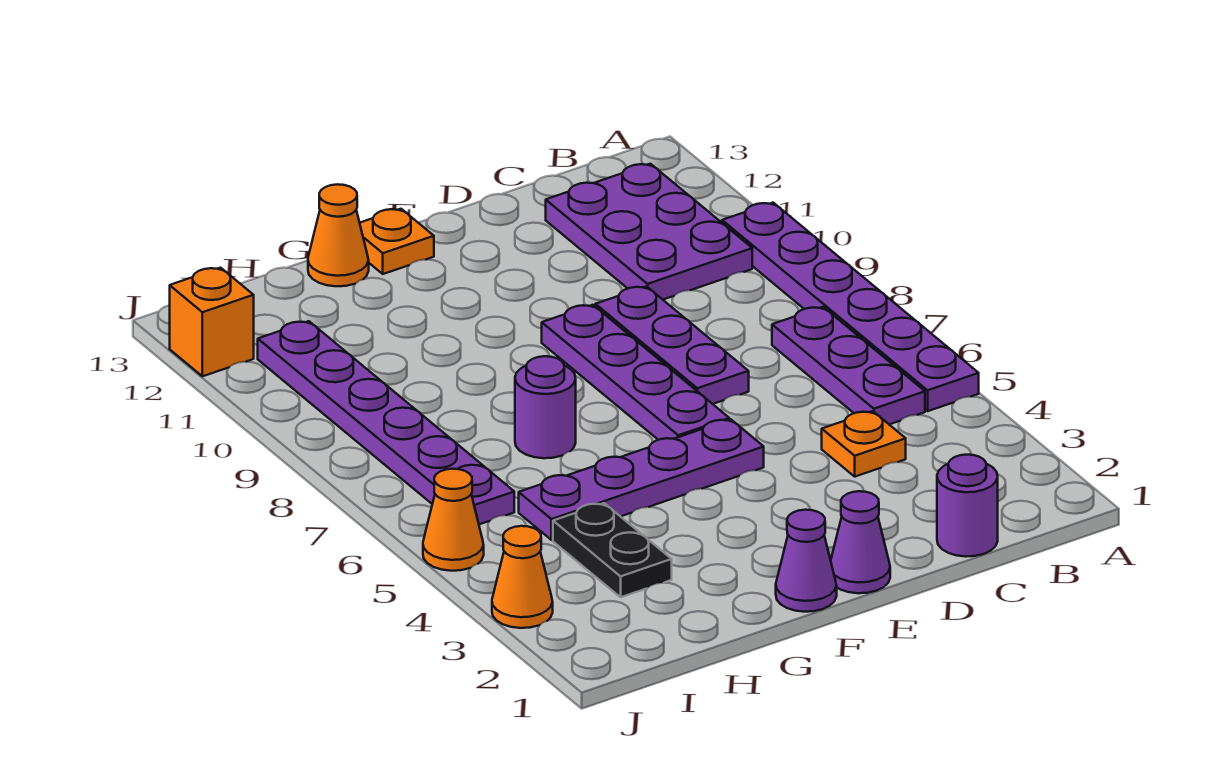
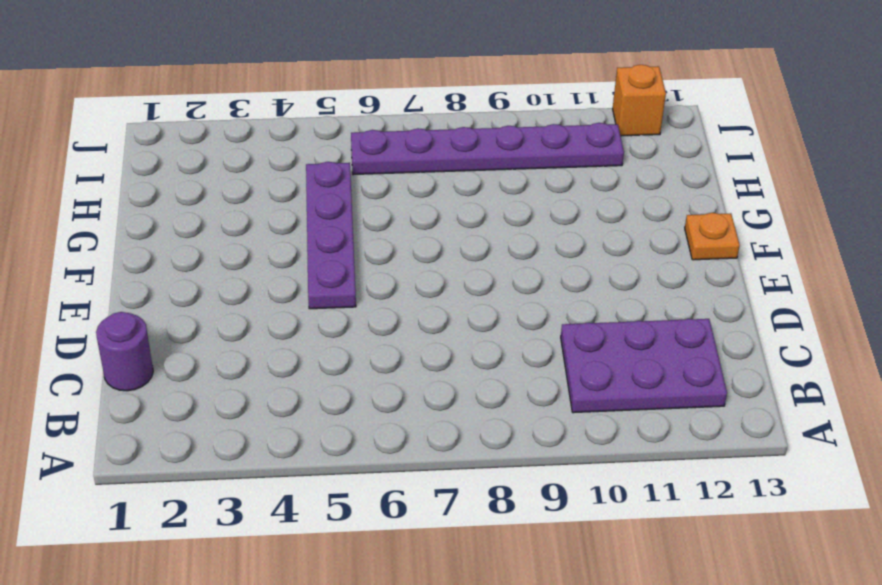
none -> purple 1x6 plate [722,203,979,411]
none -> purple 1x3 plate [772,307,925,424]
none -> orange 1x1 plate [822,411,906,477]

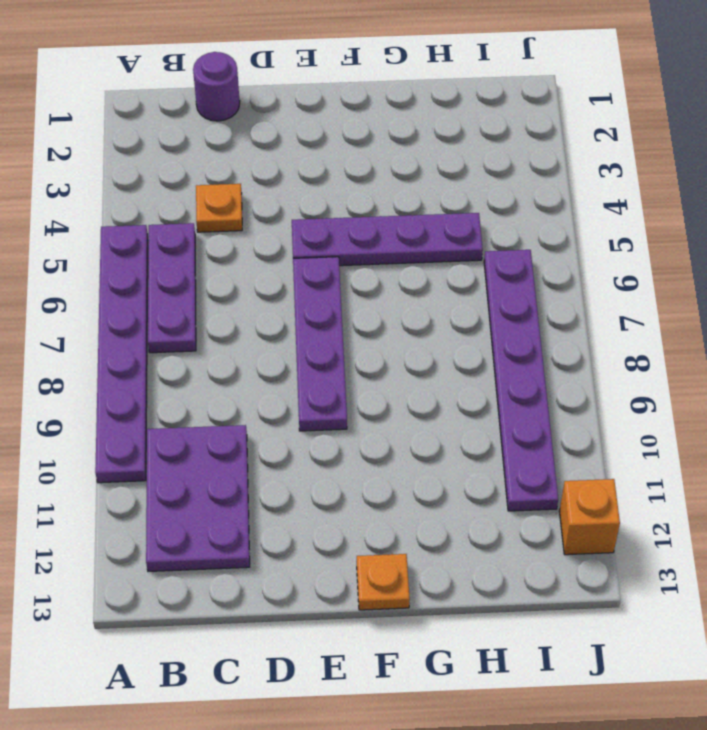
none -> purple 1x3 plate [595,286,749,404]
none -> purple 1x1 cone [831,491,890,593]
none -> purple 1x1 cone [776,510,837,612]

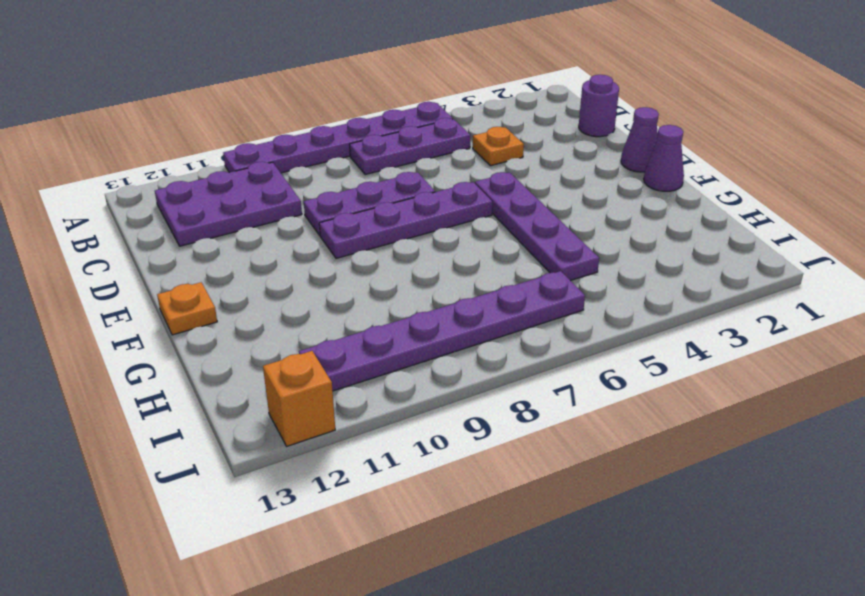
none -> purple 1x1 round brick [515,356,576,458]
none -> orange 1x1 cone [308,184,369,286]
none -> black 1x2 plate [553,503,672,597]

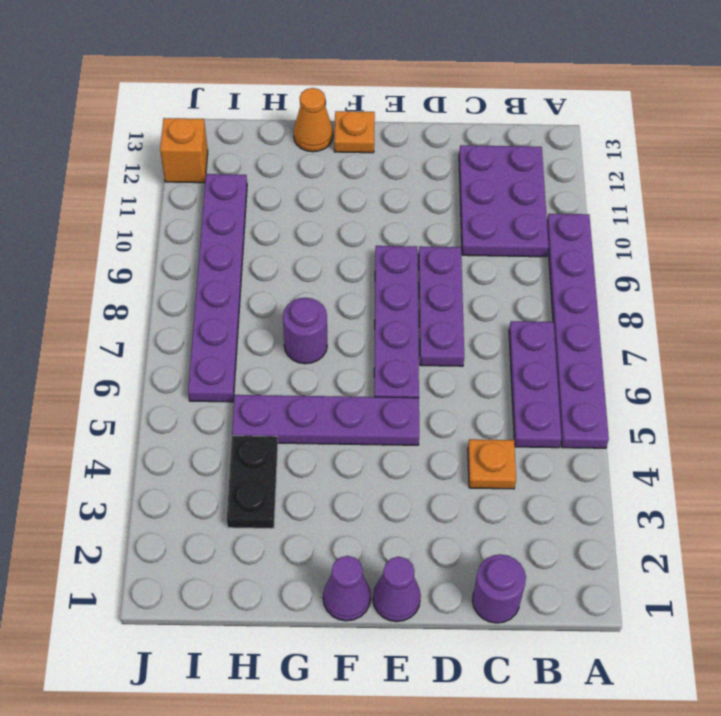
none -> orange 1x1 cone [492,526,553,628]
none -> orange 1x1 cone [423,469,484,571]

